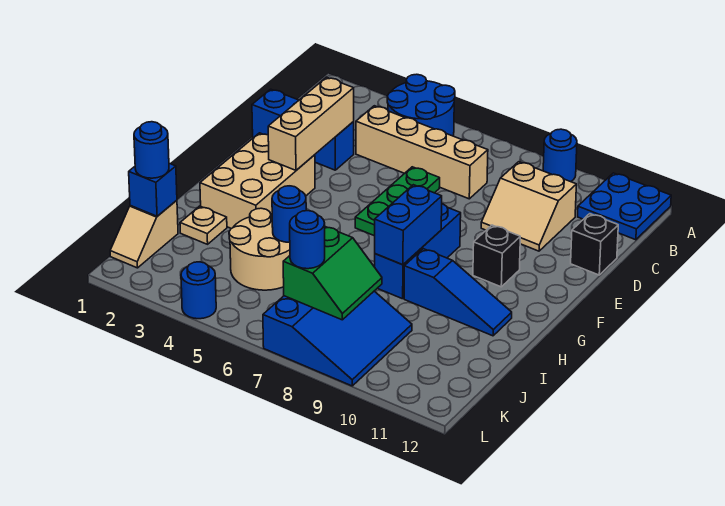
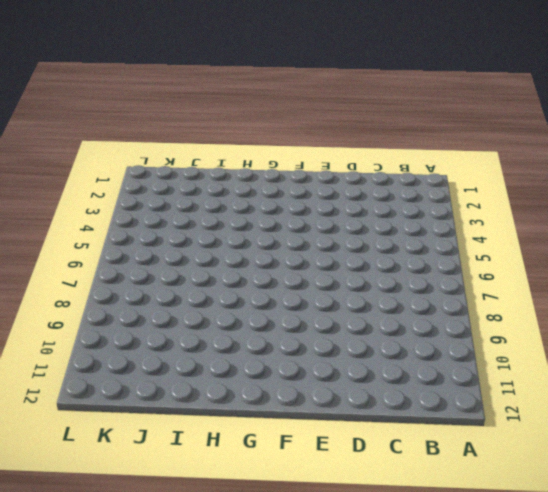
none -> blue 2x2 round brick [387,74,455,136]
none -> blue 1x1 round brick [543,129,577,182]
none -> blue 2x2 plate [578,173,671,240]

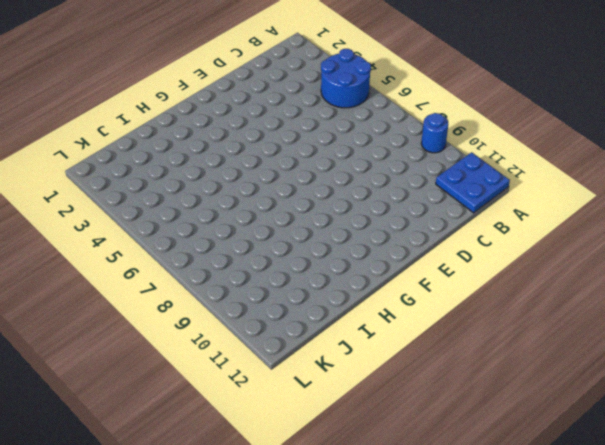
none -> tan 1x4 brick [356,106,488,199]
none -> tan 2x2 slope [481,162,576,251]
none -> blue 1x3 brick [252,89,354,170]

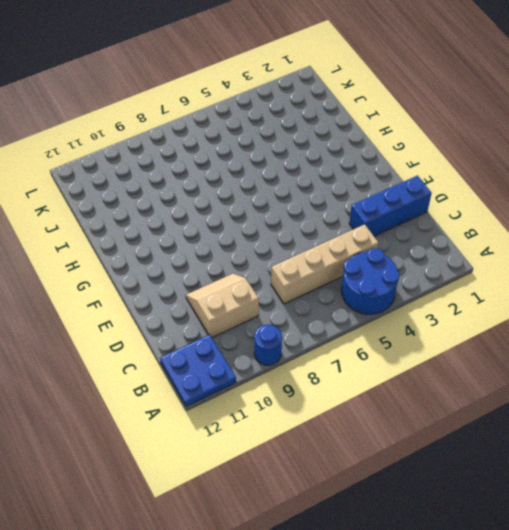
none -> green 1x3 plate [355,167,440,236]
none -> black 1x1 brick [571,214,618,275]
none -> tan 2x3 brick [200,133,315,229]

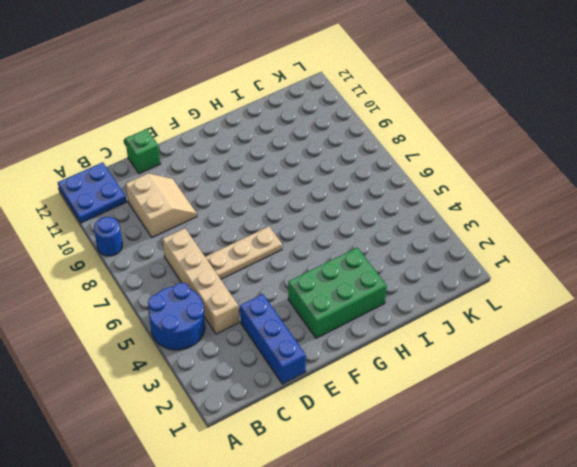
tan 1x3 plate [205,226,282,279] -> green 1x3 plate [355,167,440,236]
green 1x1 brick [125,129,160,174] -> black 1x1 brick [571,214,618,275]
green 2x3 brick [288,247,387,338] -> tan 2x3 brick [200,133,315,229]
none -> blue 1x3 brick [375,204,461,299]
none -> black 1x1 brick [473,225,520,287]
none -> blue 1x3 slope [404,249,512,336]

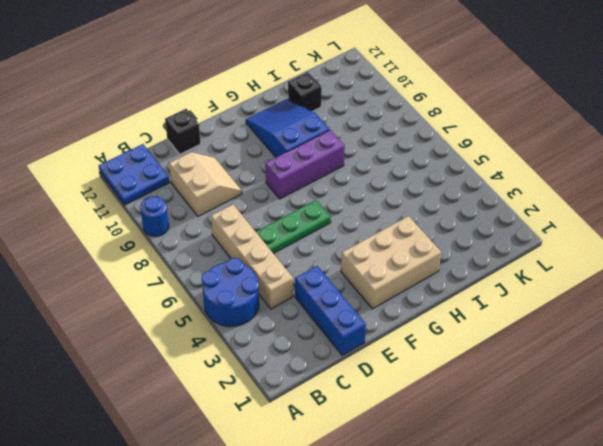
purple 1x3 brick [265,130,345,199] -> blue 1x3 brick [375,204,461,299]
blue 2x3 slope [246,99,330,157] -> blue 1x3 slope [404,249,512,336]
black 1x1 brick [288,72,322,112] -> black 1x1 brick moved to [473,225,520,287]
none -> tan 1x1 plate [180,206,227,244]
none -> tan 2x2 round brick [229,208,290,290]
none -> tan 1x2 slope [110,200,178,268]

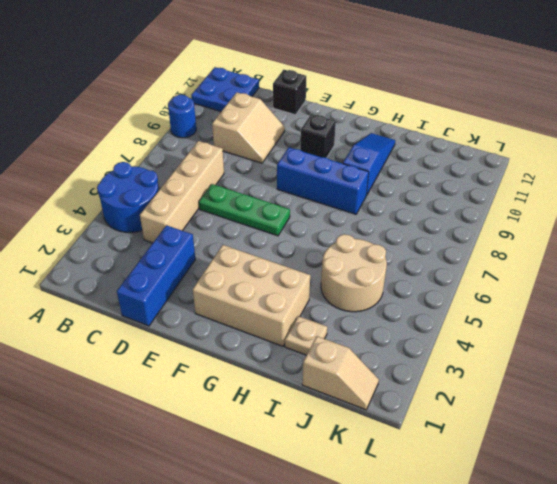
none -> blue 3x3 slope [263,291,412,386]
none -> blue 1x1 round brick [181,262,216,319]
none -> tan 1x3 brick [268,77,354,170]

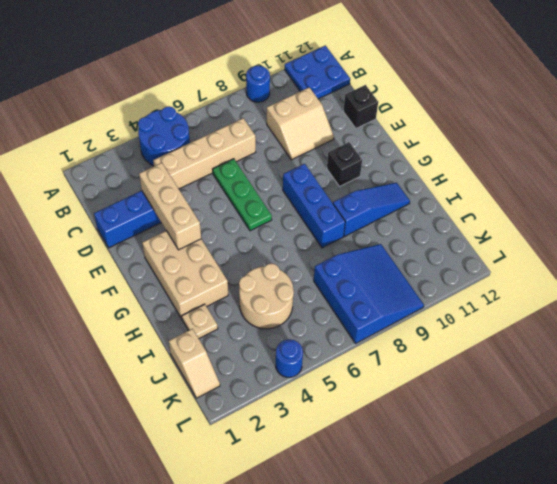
none -> blue 1x2 brick [375,185,442,265]
none -> blue 1x1 round brick [272,186,306,242]
none -> blue 1x1 brick [129,163,177,216]

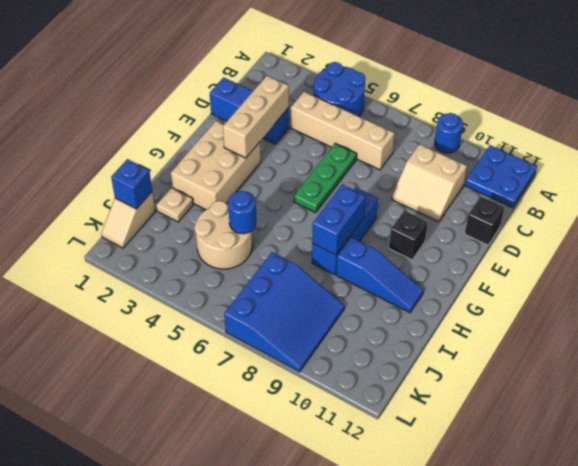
none -> blue 1x1 round brick [181,262,216,319]
none -> green 2x2 slope [283,227,382,320]
none -> blue 1x1 round brick [134,122,169,178]

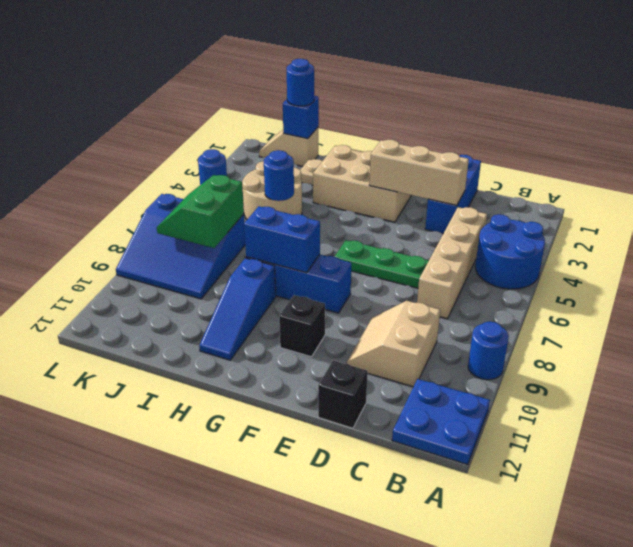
green 2x2 slope [157,175,244,248] -> green 2x2 slope turned to [283,227,382,320]
none -> blue 1x1 round brick [290,211,325,269]

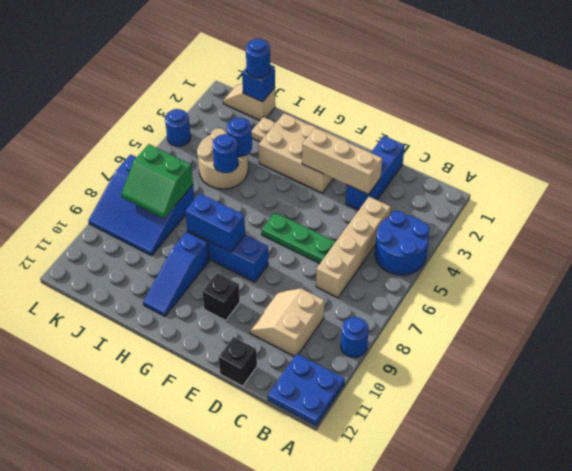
blue 1x1 round brick [227,117,252,156] -> blue 1x1 round brick moved to [290,211,325,269]

